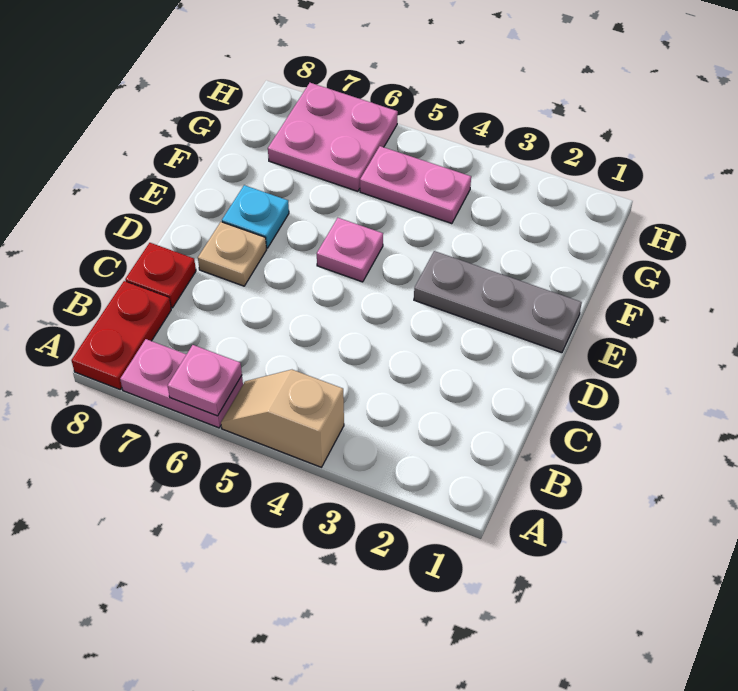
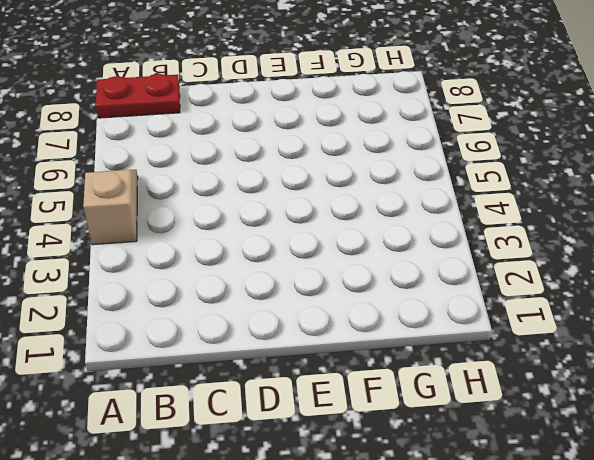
none -> pink 1x2 plate [120,339,243,428]
none -> red 1x1 plate [125,243,196,308]

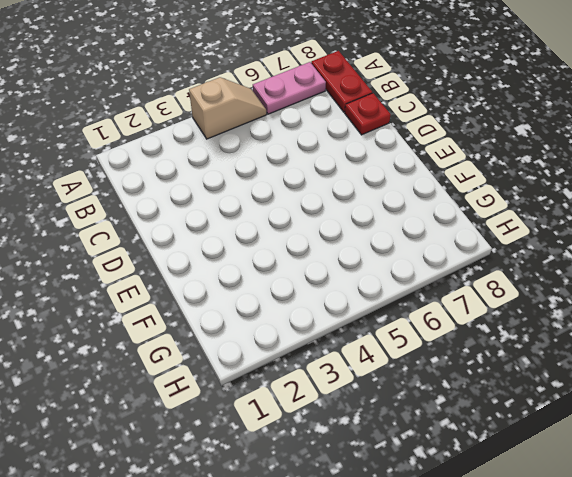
none -> tan 1x1 plate [198,222,266,286]
none -> grey 1x3 plate [414,251,582,353]

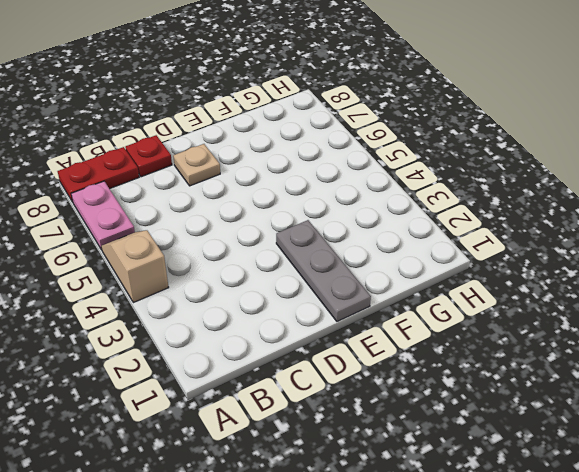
none -> pink 1x1 plate [317,218,383,282]
none -> cyan 1x1 plate [222,185,289,248]

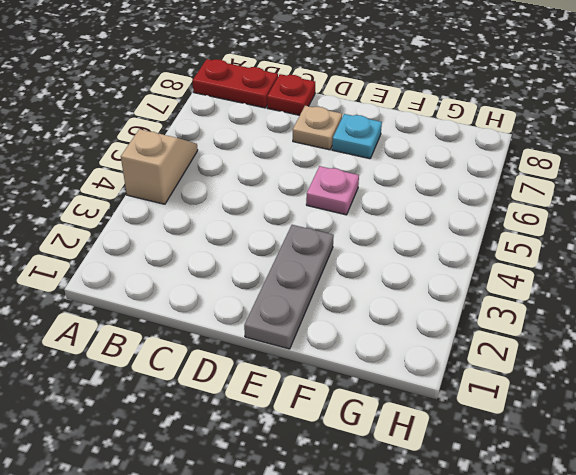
none -> pink 1x2 plate [120,339,243,428]
none -> pink 1x2 plate [360,146,471,224]

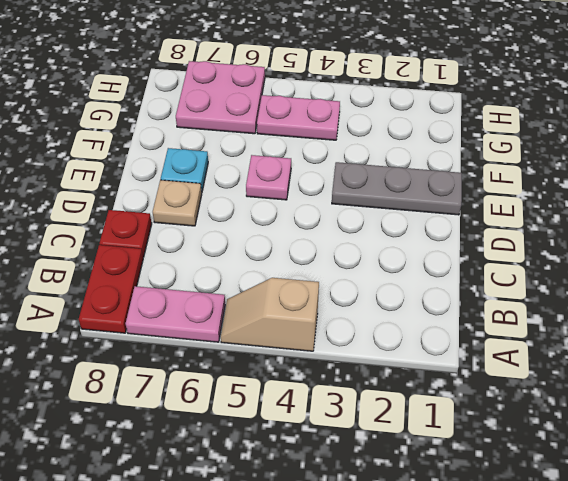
none -> pink 1x1 plate [168,345,242,416]

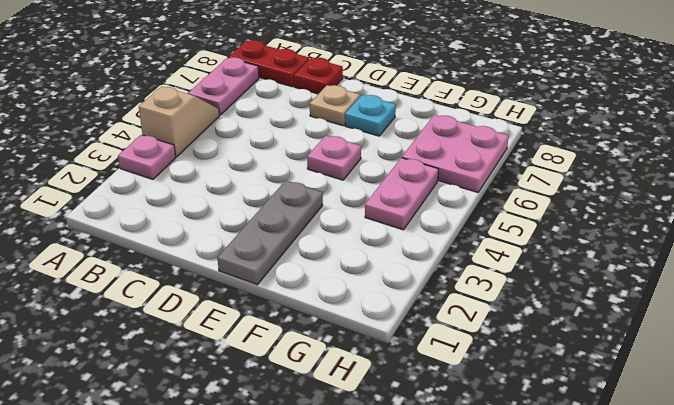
pink 1x1 plate [118,135,176,179] -> pink 1x1 plate moved to [168,345,242,416]

